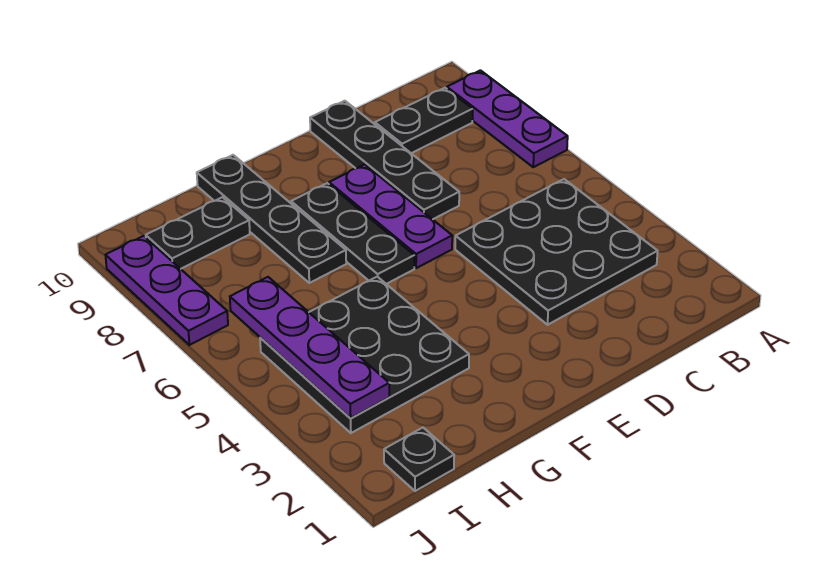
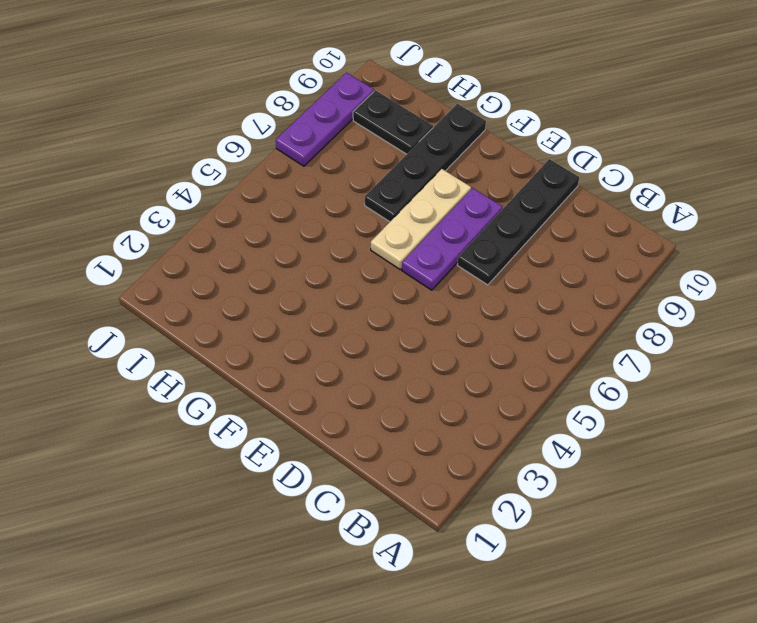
tan 1x3 plate [371,169,471,269] -> black 1x3 plate [291,183,414,284]
none -> purple 1x3 plate [447,70,568,167]
none -> black 3x3 plate [455,179,658,325]
none -> black 1x2 plate [375,88,473,153]

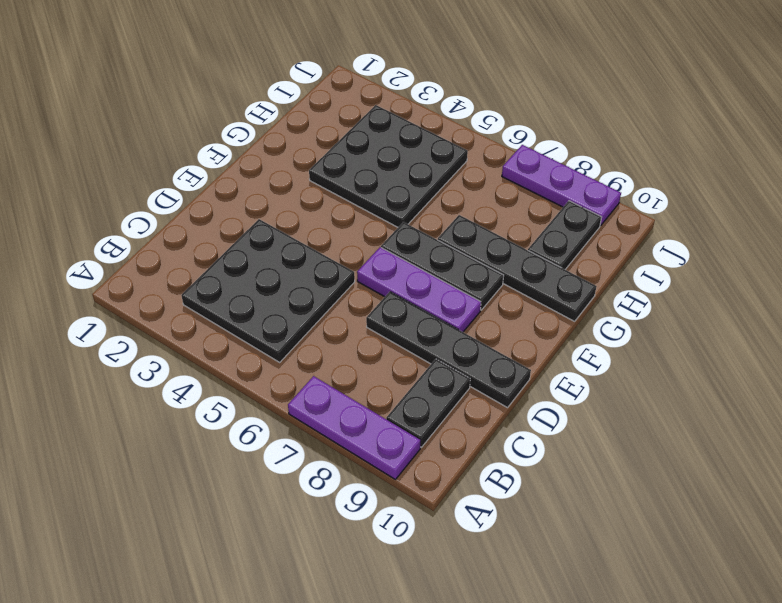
none -> black 1x1 plate [384,428,454,491]
none -> purple 1x4 plate [230,277,389,418]

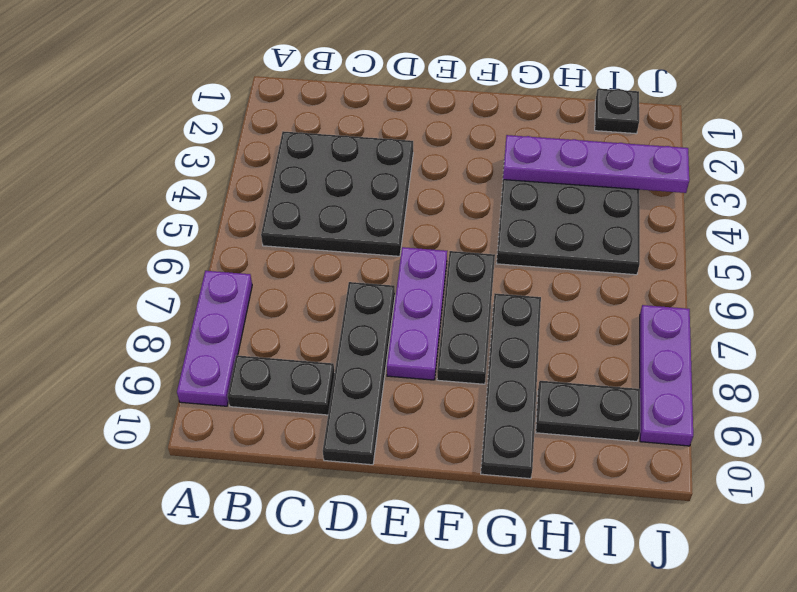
purple 1x4 plate [503,135,689,193] -> purple 1x4 plate turned to [230,277,389,418]

